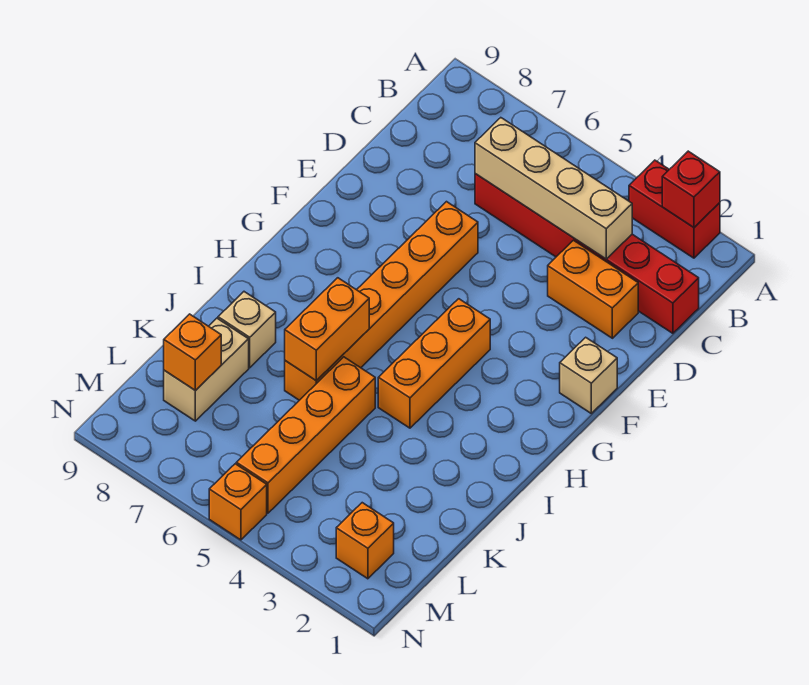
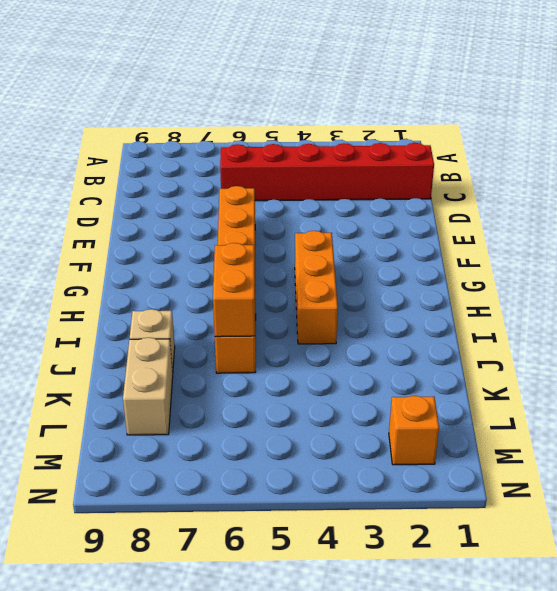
none -> red 1x2 brick [629,160,720,258]
none -> orange 1x2 brick [548,240,638,338]
none -> tan 1x1 brick [560,337,617,413]

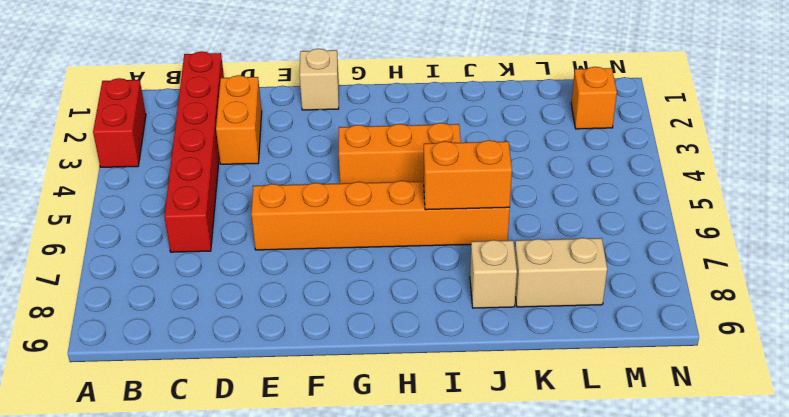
none -> orange 1x4 brick [236,357,375,513]
none -> orange 1x1 brick [209,464,267,540]
none -> red 1x1 brick [662,151,720,228]

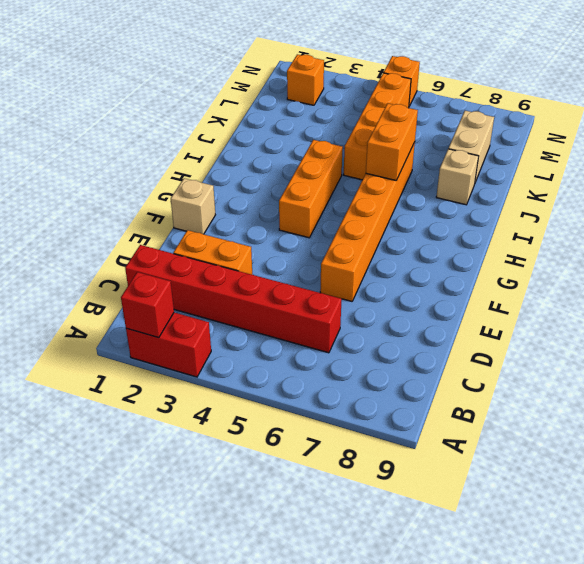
none -> tan 1x4 brick [475,118,632,259]
none -> orange 1x1 brick [164,314,221,391]

